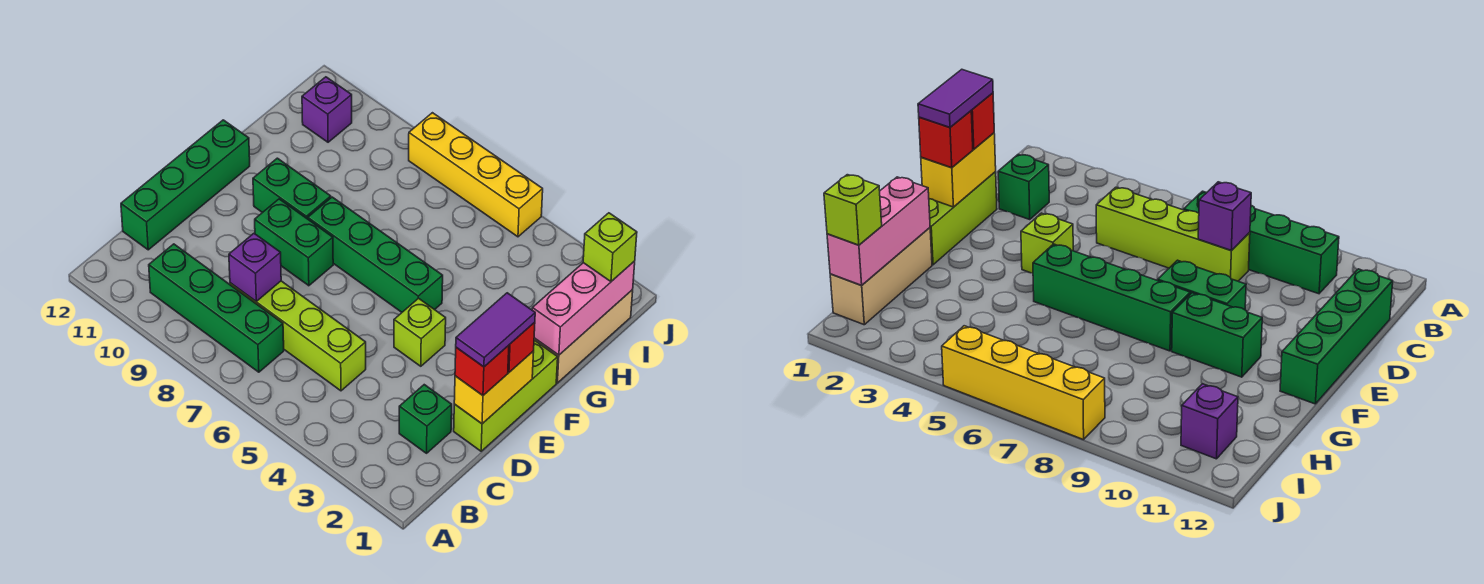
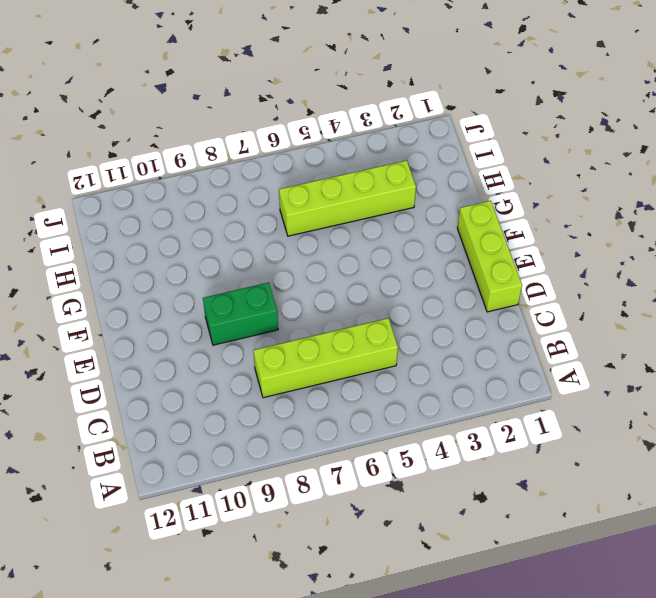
lime 1x4 brick [279,161,416,236] -> none
none -> green 1x4 brick [149,244,284,372]
none -> green 1x1 brick [399,385,452,453]
none -> green 1x4 brick [121,120,250,250]

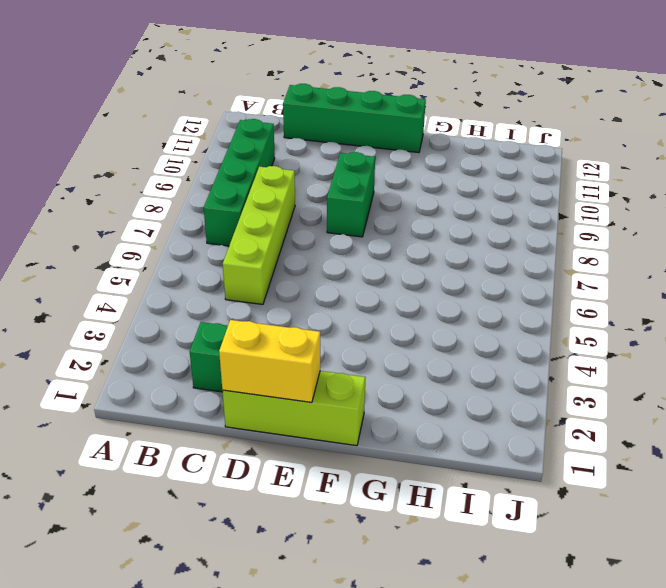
none -> lime 1x1 brick [394,298,446,366]
none -> green 1x4 brick [308,197,443,312]
none -> green 1x2 brick [253,158,331,219]

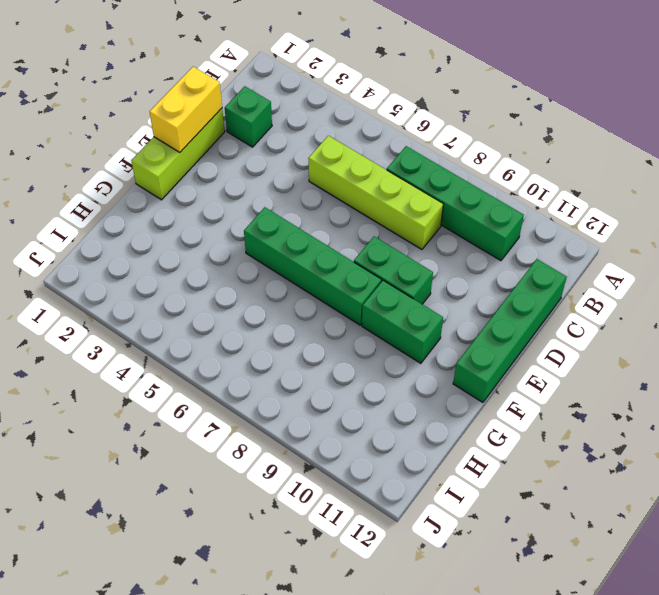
none -> lime 1x1 brick [394,298,446,366]
none -> tan 1x3 brick [534,290,633,383]
none -> purple 1x1 brick [302,77,352,142]

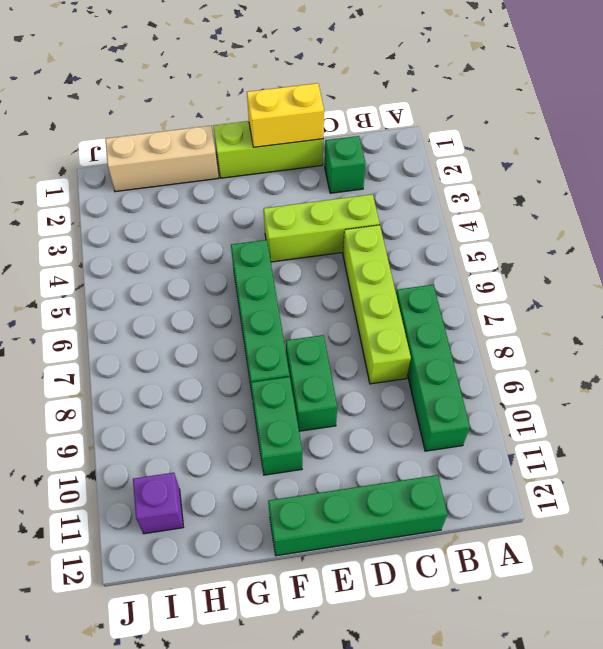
lime 1x3 brick [264,194,380,262] -> lime 1x1 brick [394,298,446,366]
none -> yellow 1x4 brick [409,113,543,237]
none -> purple 1x1 brick [229,234,281,302]
none -> pink 1x3 brick [532,261,635,355]

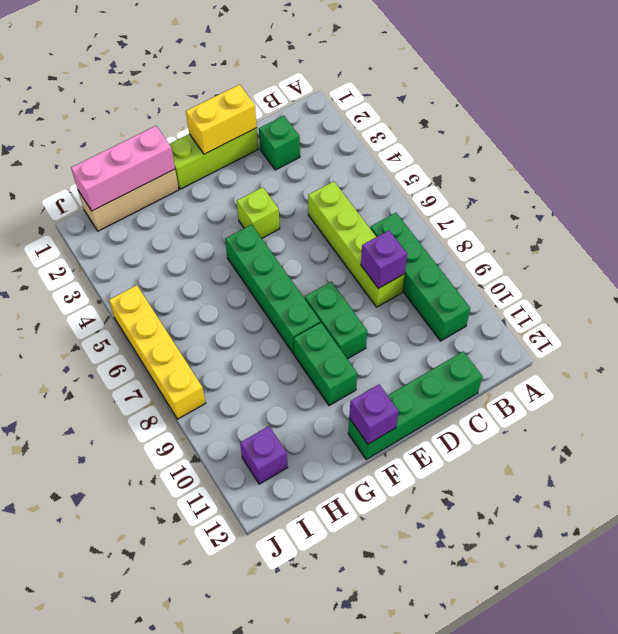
purple 1x1 brick [349,384,399,444] -> none
none -> red 1x1 brick [455,345,509,395]
none -> red 1x1 brick [508,322,535,372]
none -> lime 1x1 brick [583,213,637,281]

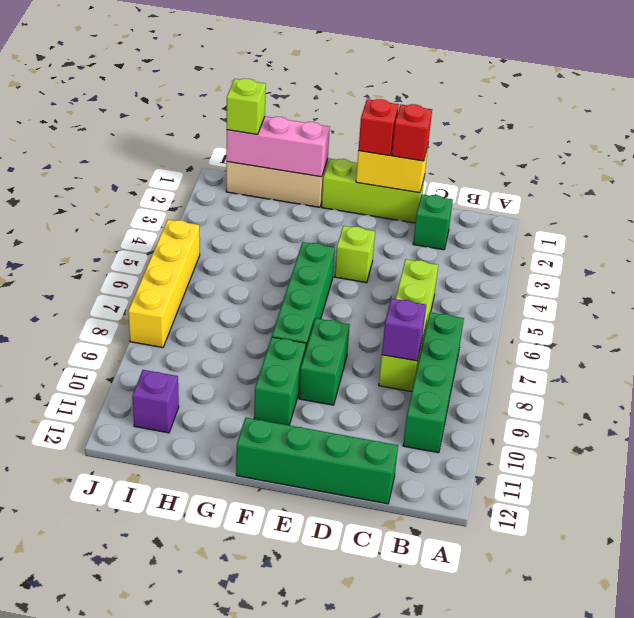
none -> purple 1x2 tile [456,293,535,367]

